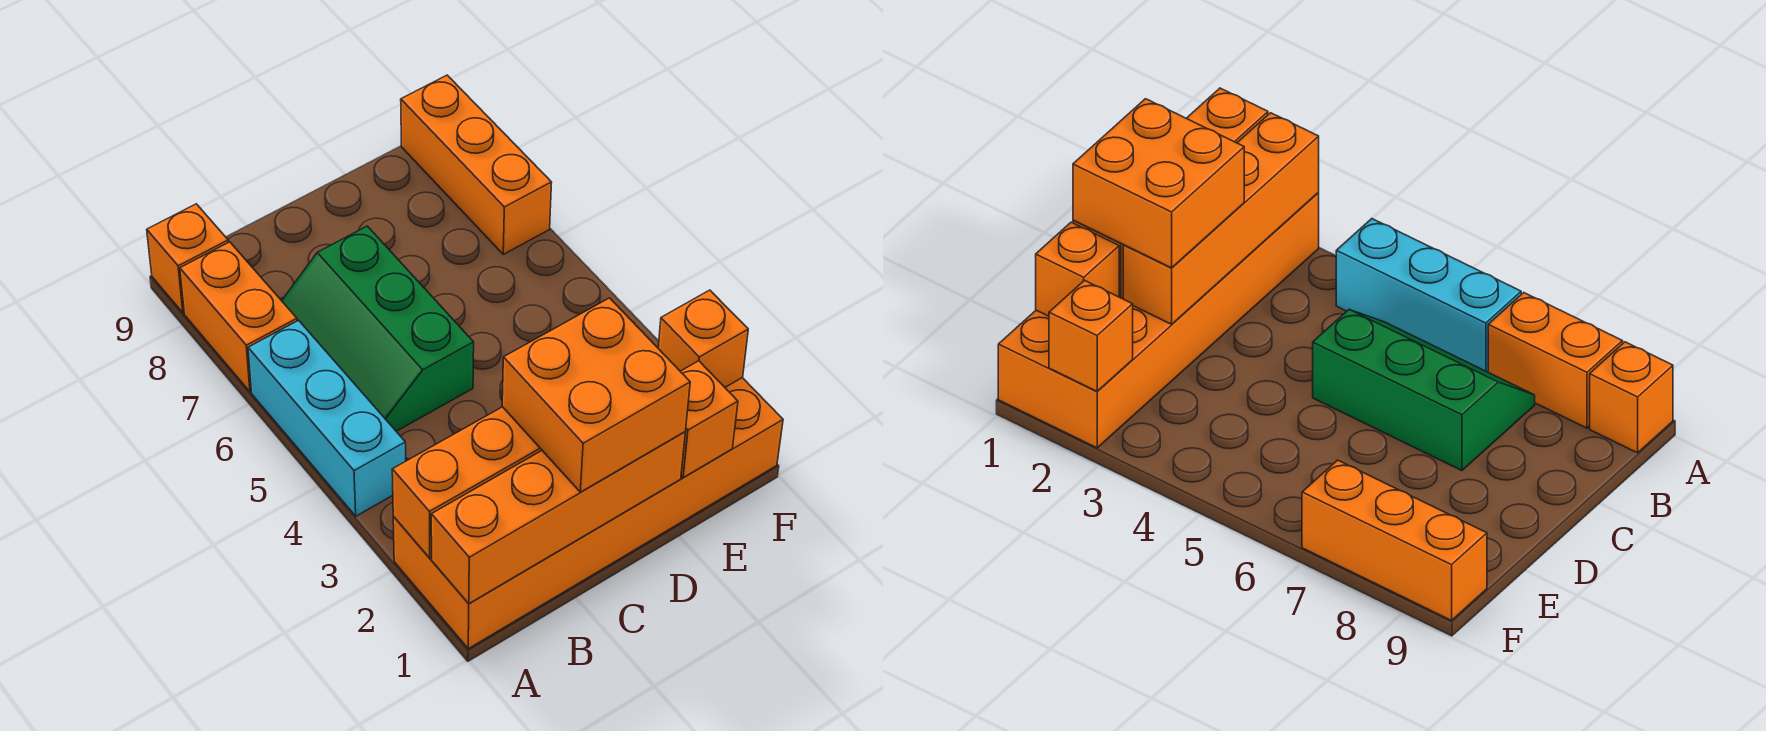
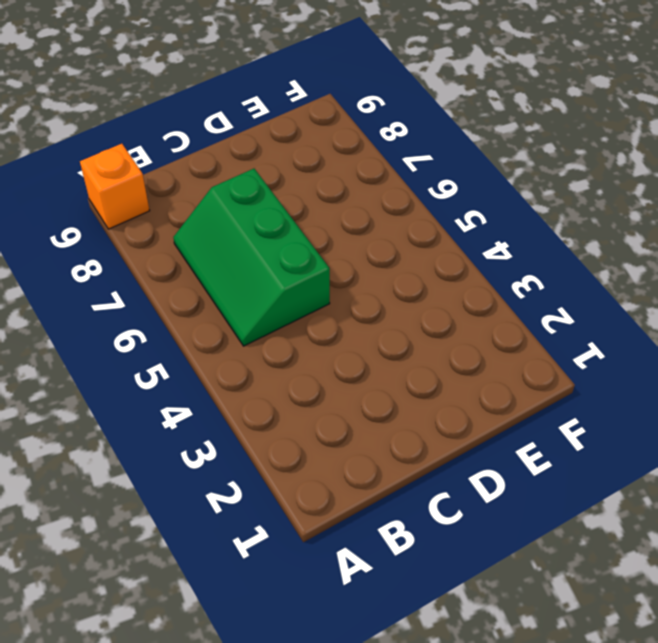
none -> orange 2x6 brick [393,378,783,649]
none -> cyan 1x3 brick [248,320,406,516]

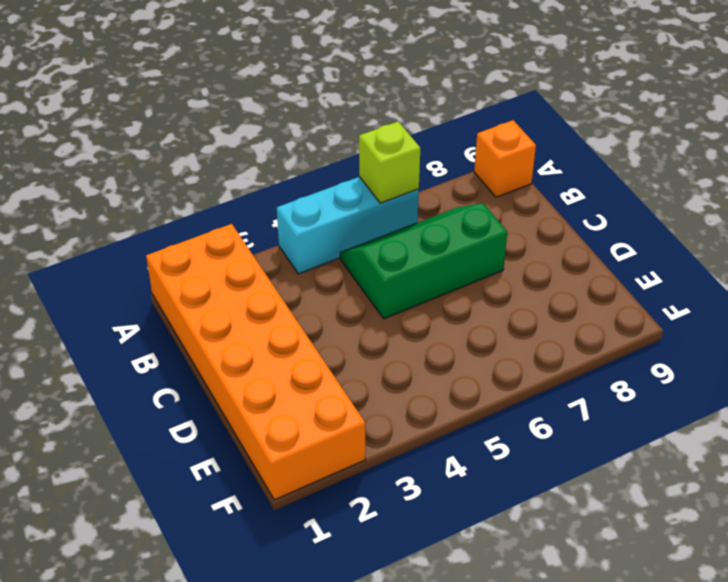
lime 1x1 brick [359,121,420,203] -> none
none -> orange 1x2 brick [180,242,297,392]
none -> orange 1x3 brick [401,75,552,254]

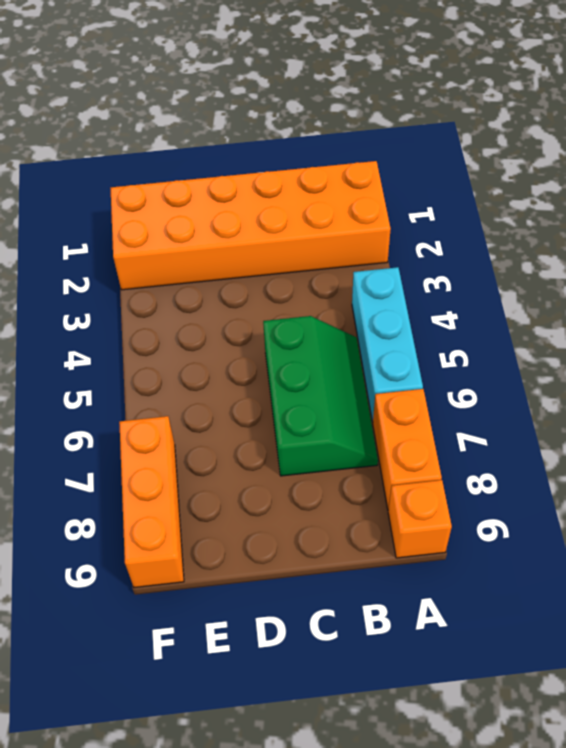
none -> orange 1x4 brick [431,432,685,604]
none -> orange 1x4 brick [392,407,542,558]

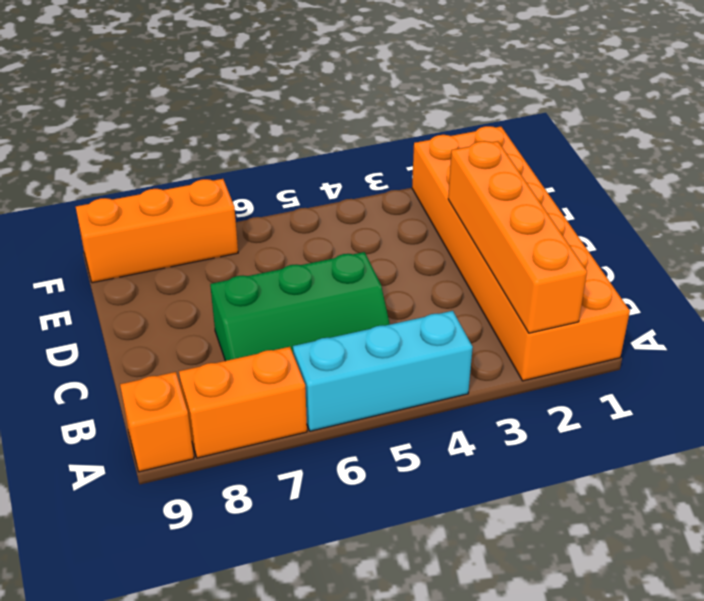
none -> orange 1x4 brick [431,432,685,604]
none -> orange 1x1 brick [680,361,738,477]

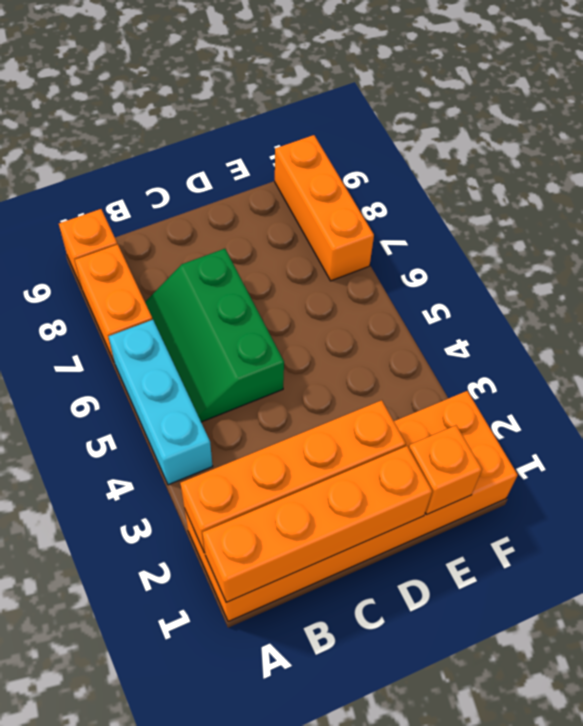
none -> orange 1x1 brick [658,290,748,387]
none -> orange 2x2 brick [502,298,690,492]

